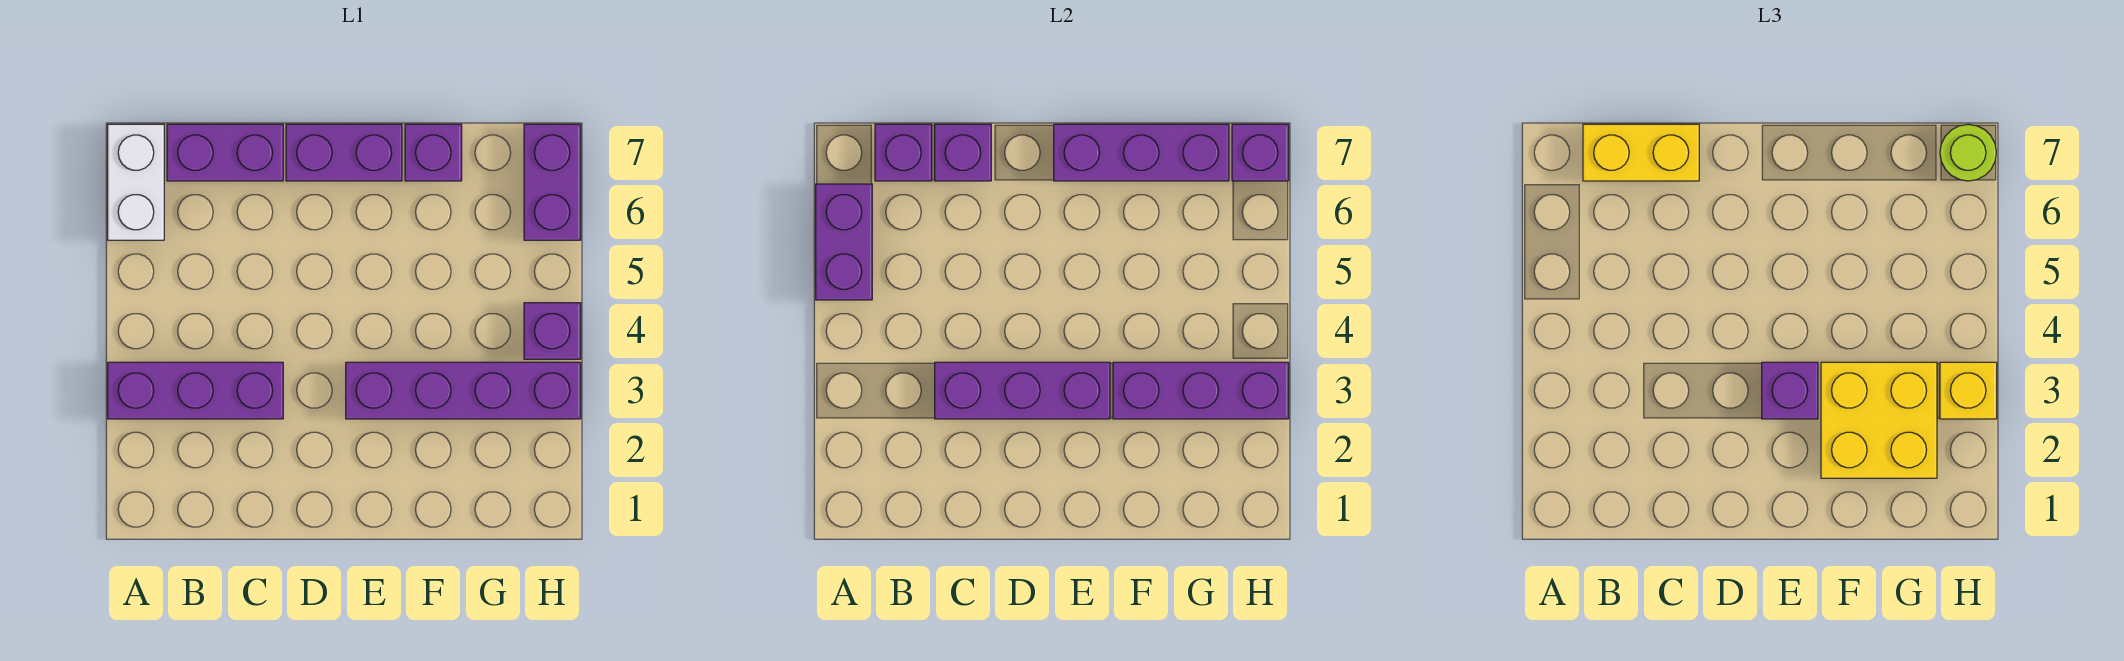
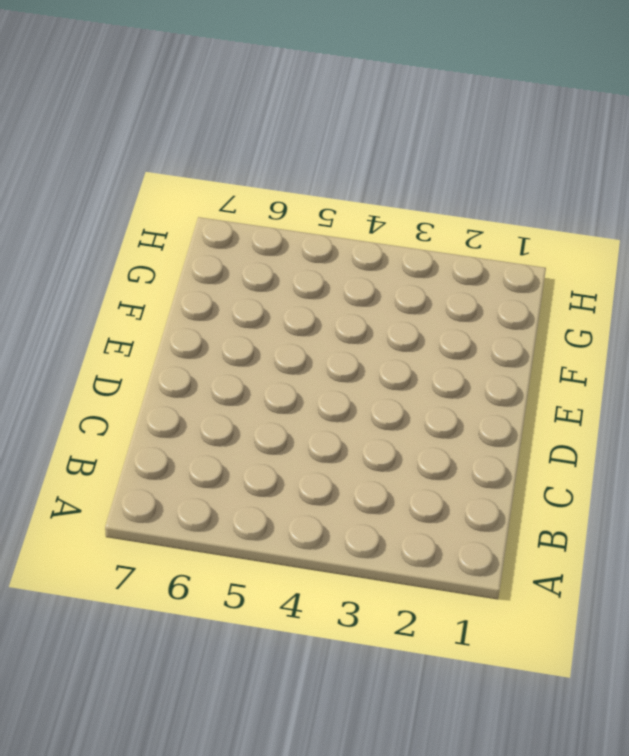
none -> purple 1x3 brick [108,362,283,419]
none -> white 1x2 brick [108,124,164,240]
none -> purple 1x2 brick [167,124,283,181]

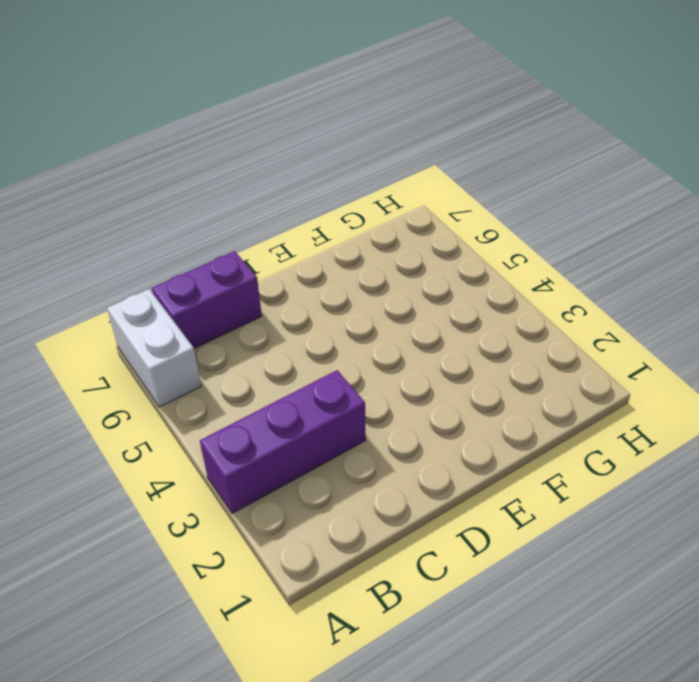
none -> purple 1x2 brick [286,124,402,181]
none -> purple 1x4 brick [346,362,581,419]
none -> purple 1x1 brick [405,124,462,181]

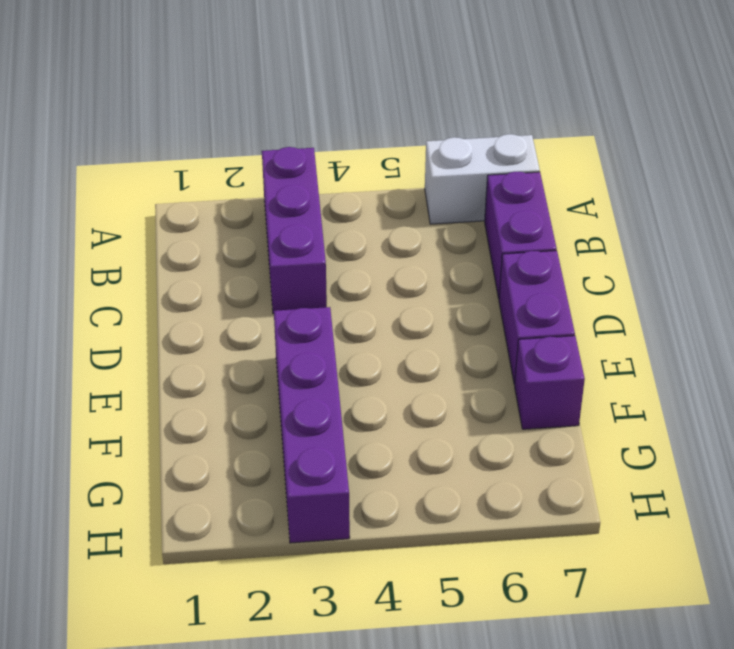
none -> purple 1x1 brick [524,303,581,359]
none -> purple 1x2 brick [524,124,581,240]
none -> purple 1x2 brick [816,184,872,300]

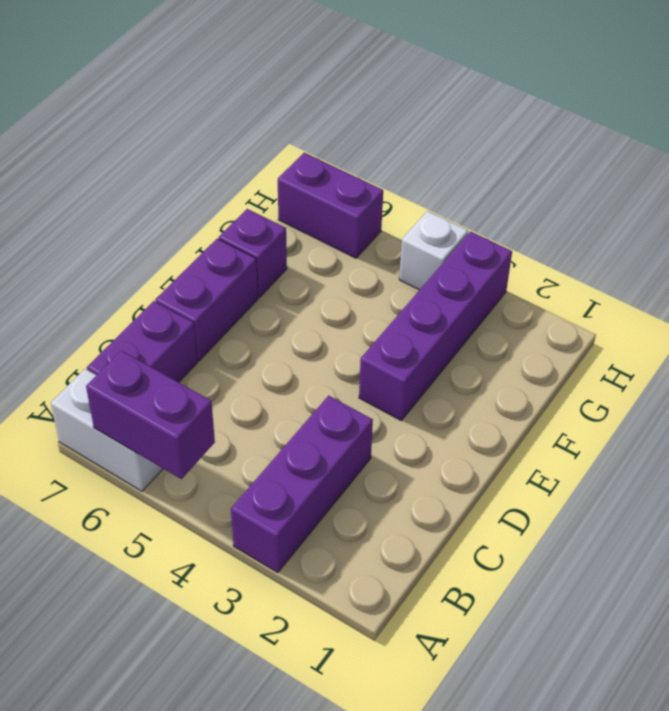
white 1x1 brick [399,211,468,290] -> purple 1x1 brick [524,303,581,359]
none -> purple 1x1 brick [875,124,932,181]
none -> purple 1x3 brick [935,362,1110,419]
none -> purple 1x1 brick [935,124,991,181]

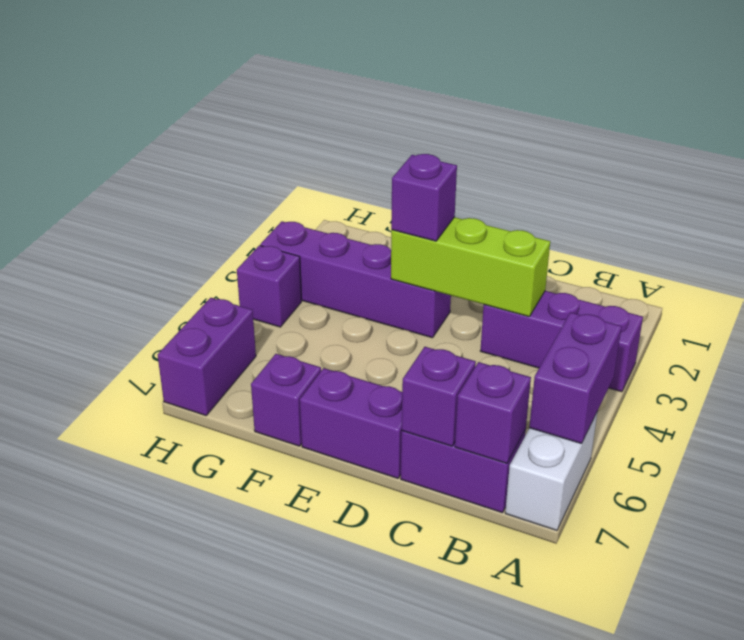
lime 1x3 brick [391,217,550,317] -> purple 1x3 brick [935,362,1110,419]
none -> purple 1x3 brick [1054,124,1229,181]
none -> purple 1x3 brick [1113,362,1289,419]
none -> purple 1x1 brick [1232,124,1289,181]

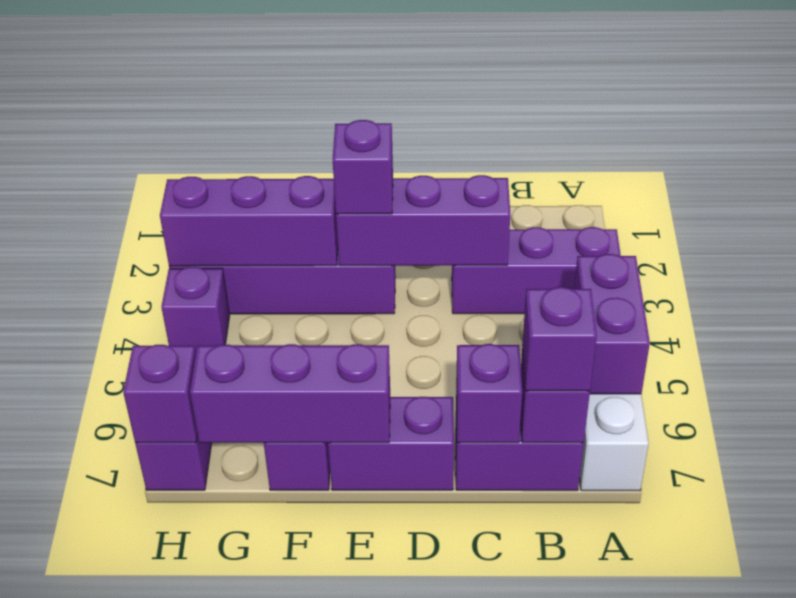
purple 1x1 brick [522,287,597,391] -> yellow 1x2 brick [1583,124,1699,181]
none -> yellow 2x2 brick [1821,362,1937,478]
none -> yellow 1x1 brick [1940,362,1997,419]
none -> lime 1x1 round brick [1940,124,1996,181]

